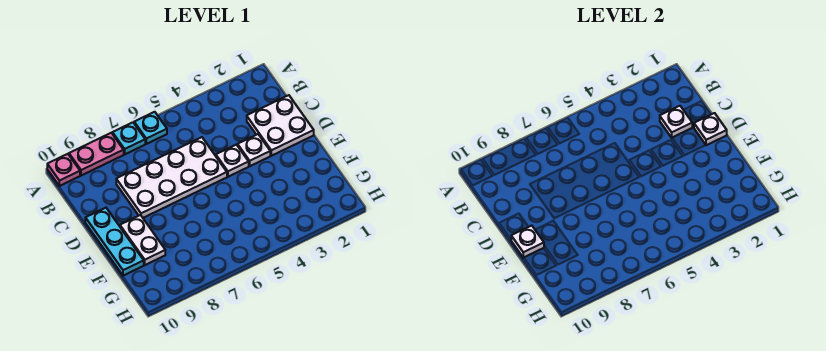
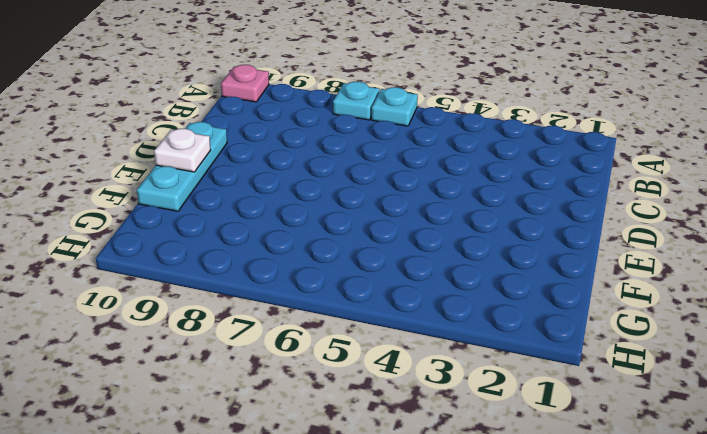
none -> pink 1x2 plate [69,133,124,176]
none -> white 2x2 plate [247,95,314,156]
none -> white 2x4 plate [116,137,227,218]

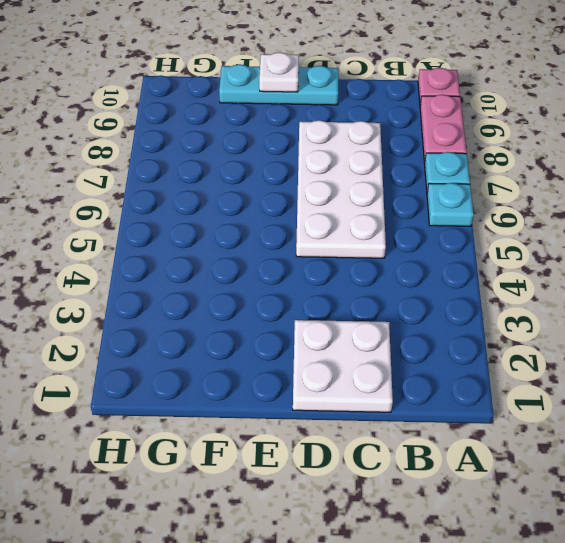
none -> white 1x1 plate [238,134,270,166]
none -> white 1x1 plate [216,145,249,177]
none -> white 1x2 plate [120,215,165,265]

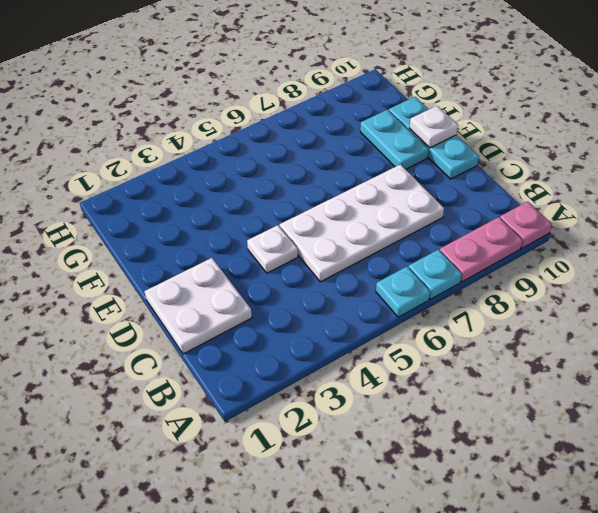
cyan 1x2 plate [360,110,428,169] -> white 1x2 plate [120,215,165,265]
none -> white 1x1 plate [238,134,270,166]
none -> white 1x1 plate [660,106,692,138]
none -> white 1x1 plate [694,113,727,145]

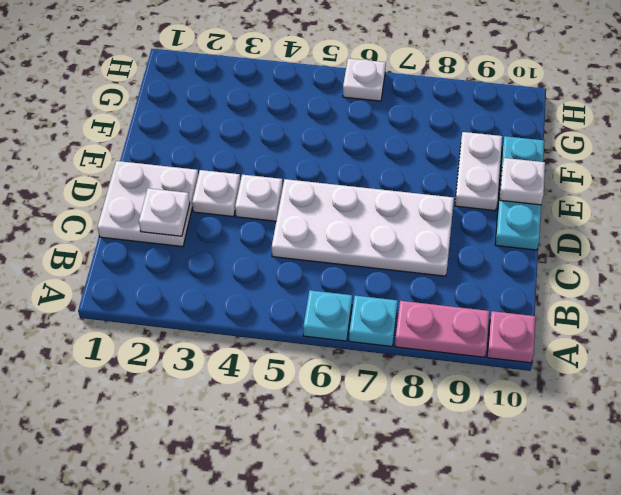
white 1x1 plate [343,58,386,101] -> white 1x1 plate moved to [694,113,727,145]

